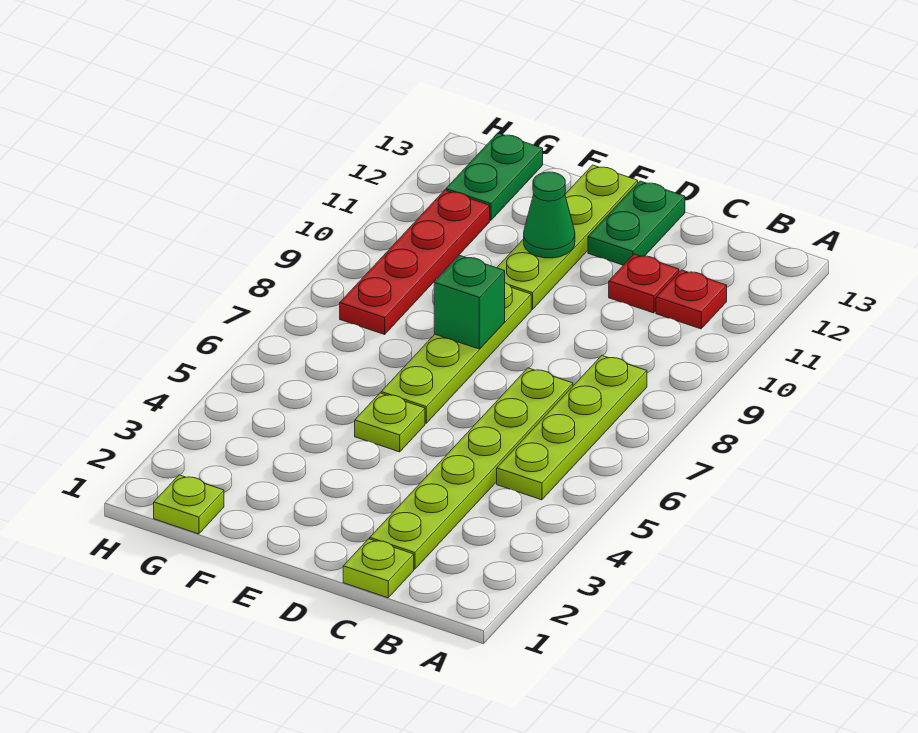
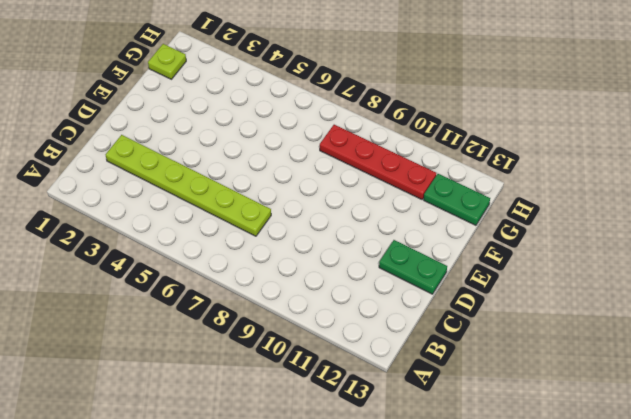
none -> lime 1x4 plate [497,356,647,500]
none -> red 1x1 plate [656,270,727,329]
none -> lime 1x1 plate [343,539,414,598]

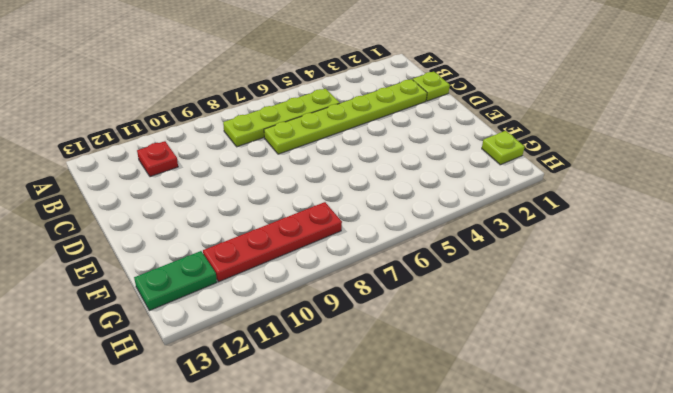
none -> red 1x1 plate [609,254,679,313]
none -> green 1x2 plate [588,181,685,265]
none -> lime 1x1 plate [355,393,425,452]

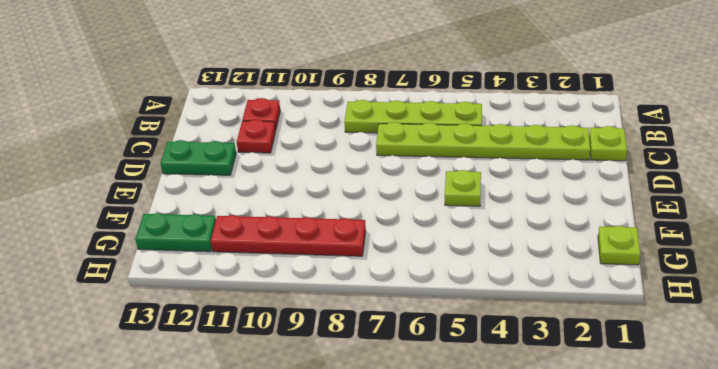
none -> lime 1x4 plate [381,283,531,423]
none -> lime 1x4 plate [497,165,638,309]
none -> green 1x1 brick [434,256,505,349]

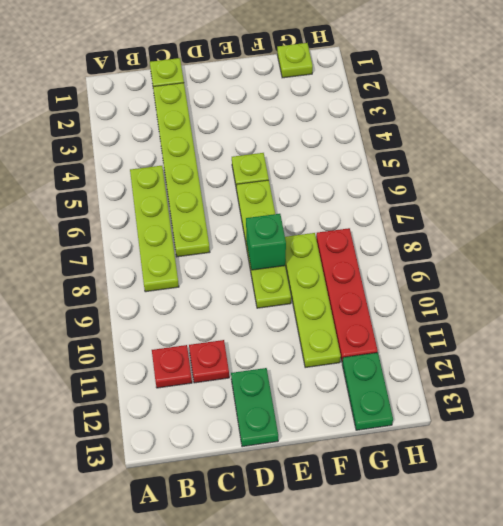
lime 1x4 plate [285,233,341,368] -> lime 1x4 plate moved to [497,165,638,309]
none -> green 1x1 cone [524,172,575,258]

